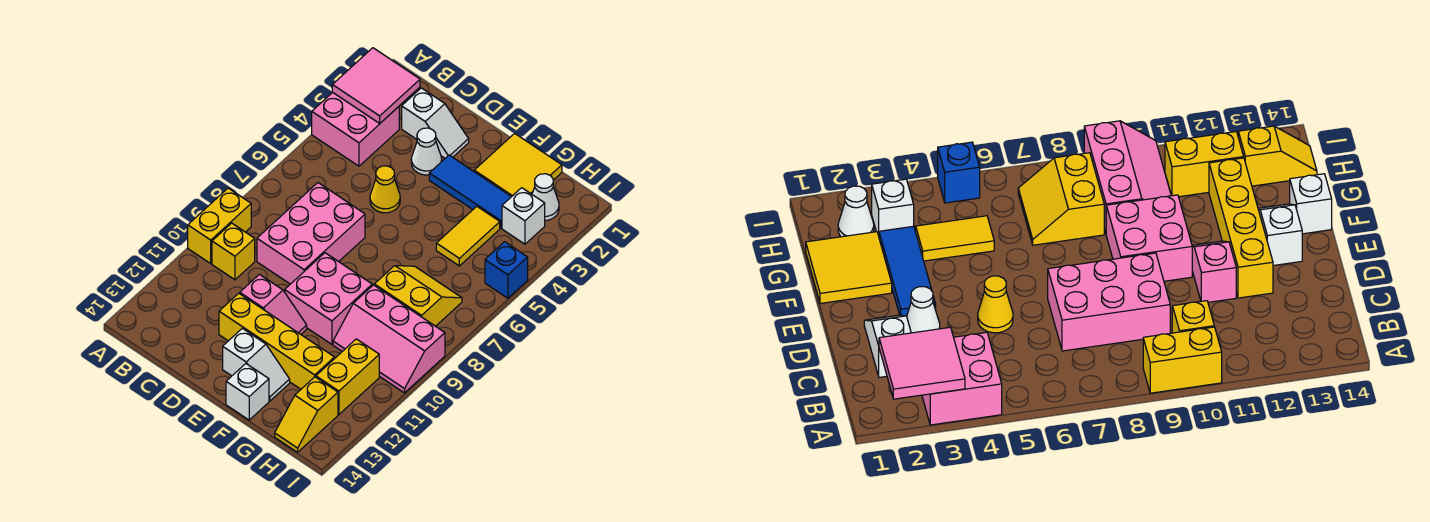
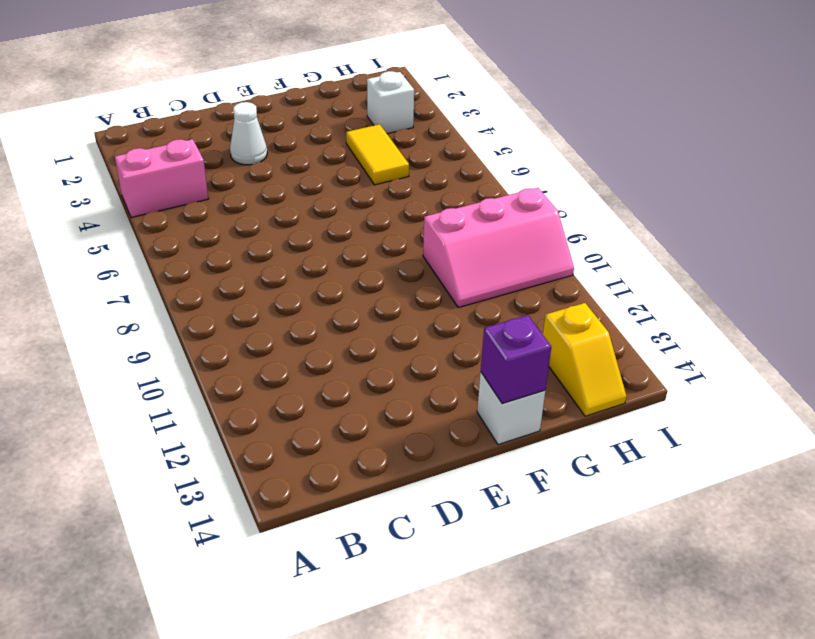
pink 1x2 brick [115,139,208,217] -> pink 2x2 brick [312,92,399,166]
purple 1x1 brick [481,315,551,404] -> none
none -> yellow 1x2 brick [188,188,251,264]
none -> yellow 1x1 brick [212,223,255,280]
none -> white 1x2 slope [402,88,469,158]

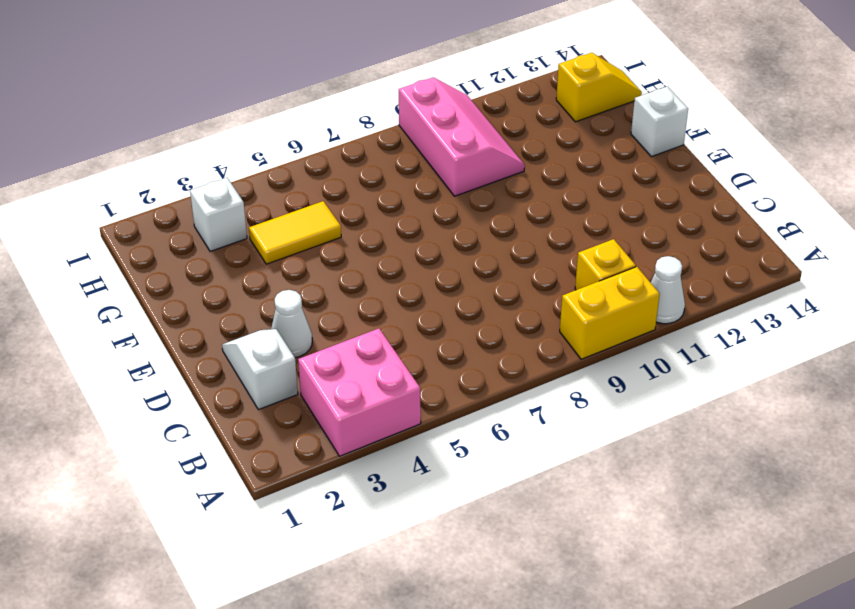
white 1x1 cone [651,256,685,324] -> white 1x1 cone moved to [532,174,559,221]
none -> pink 2x3 brick [257,183,365,284]
none -> yellow 1x1 cone [370,166,400,213]
none -> pink 1x2 slope [240,274,307,334]

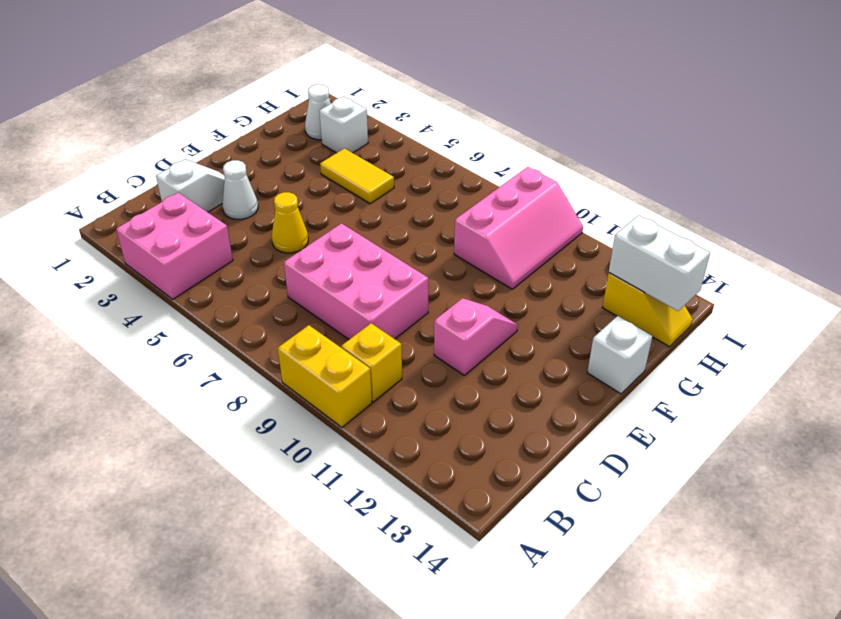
white 1x2 brick [609,215,710,311] -> none
none -> yellow 1x4 brick [219,293,334,389]
none -> blue 1x3 tile [429,155,511,228]
none -> pink 2x2 brick [285,253,372,344]

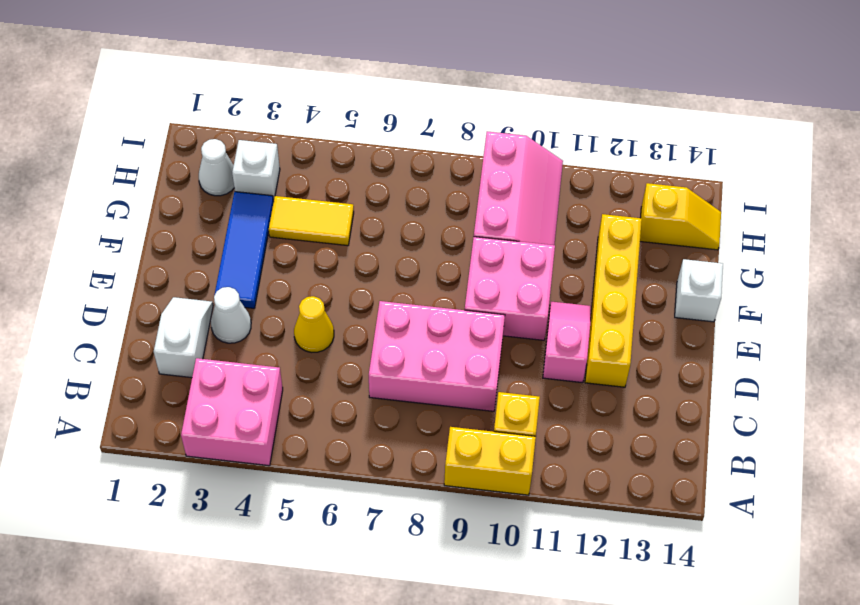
none -> white 1x2 slope [223,328,290,401]
none -> yellow 2x2 tile [474,133,562,197]
none -> yellow 2x2 slope [374,266,462,326]

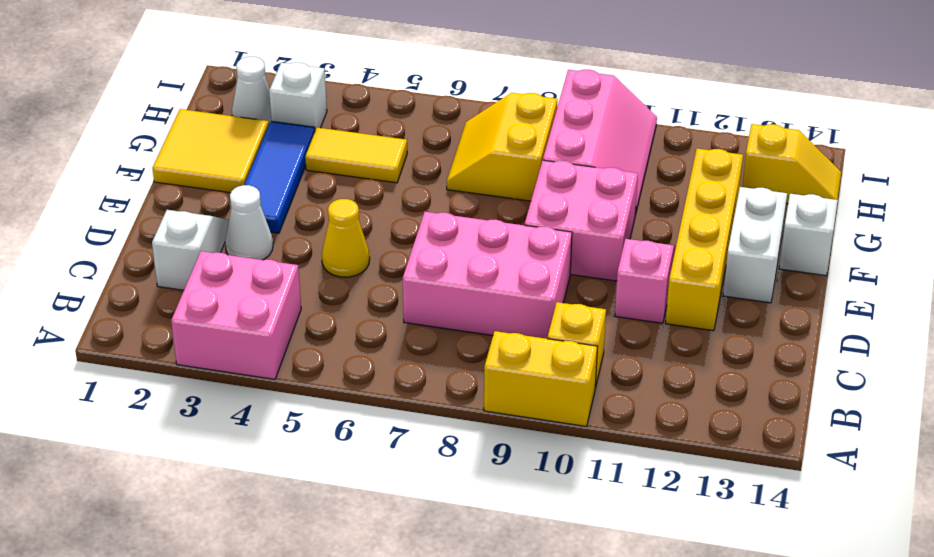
white 1x2 brick [723,187,787,303] -> white 1x2 slope [223,328,290,401]
none -> yellow 1x2 brick [316,339,379,414]
none -> blue 1x1 brick [485,242,528,298]
none -> pink 2x2 tile [332,48,420,123]

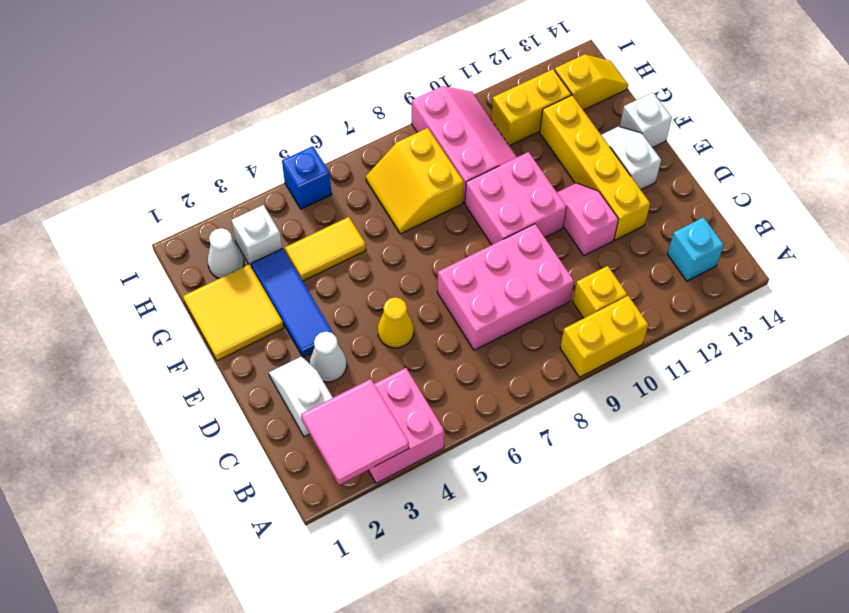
cyan 1x1 brick [667,217,724,281] -> none

